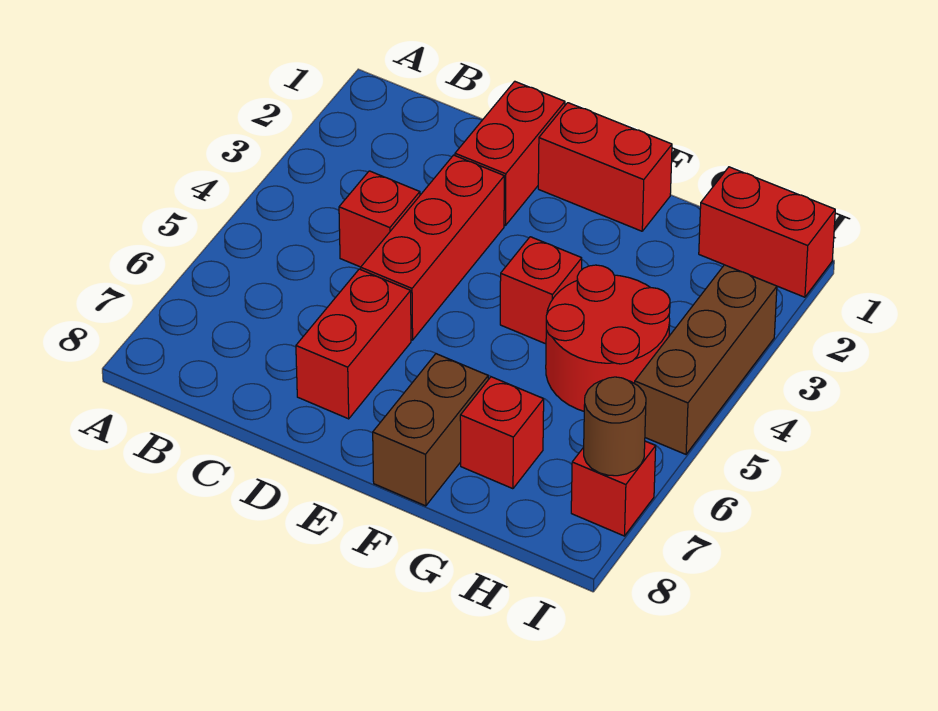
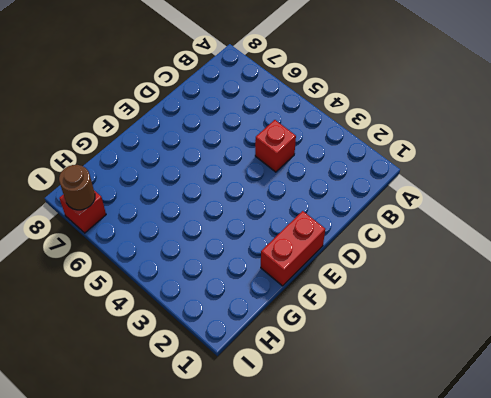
none -> red 1x2 brick [455,81,565,226]
none -> red 1x3 brick [361,155,504,340]
none -> red 1x2 brick [296,269,411,419]

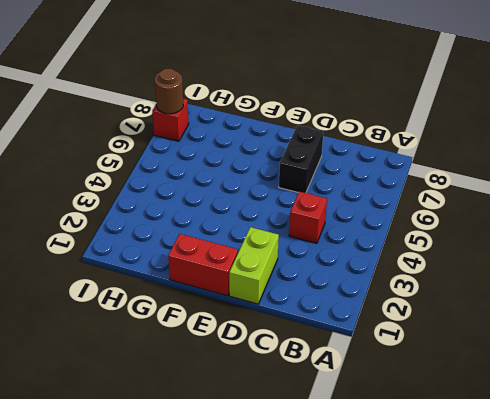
lime 1x2 brick [229,227,279,304] -> red 1x2 brick [455,81,565,226]
black 1x2 brick [279,125,323,193] -> red 1x2 brick [296,269,411,419]
none -> red 1x3 brick [361,155,504,340]
none -> red 1x1 brick [500,237,582,344]
none -> brown 1x2 brick [373,354,488,506]

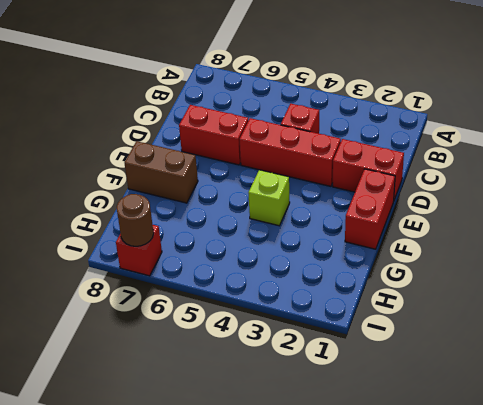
lime 1x1 brick [248,170,290,226] -> red 1x1 brick [500,237,582,344]
none -> red 2x2 round brick [546,265,670,411]
none -> red 1x1 brick [460,377,544,489]
none -> red 1x2 brick [699,167,835,297]

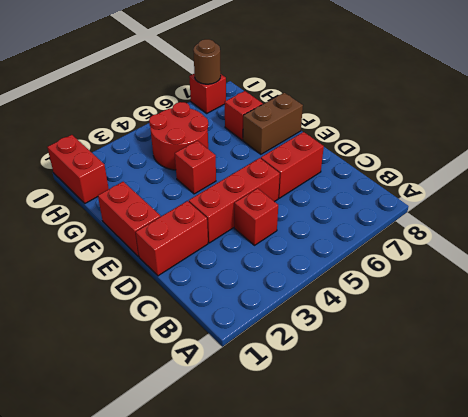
none -> brown 1x3 brick [635,265,777,454]

